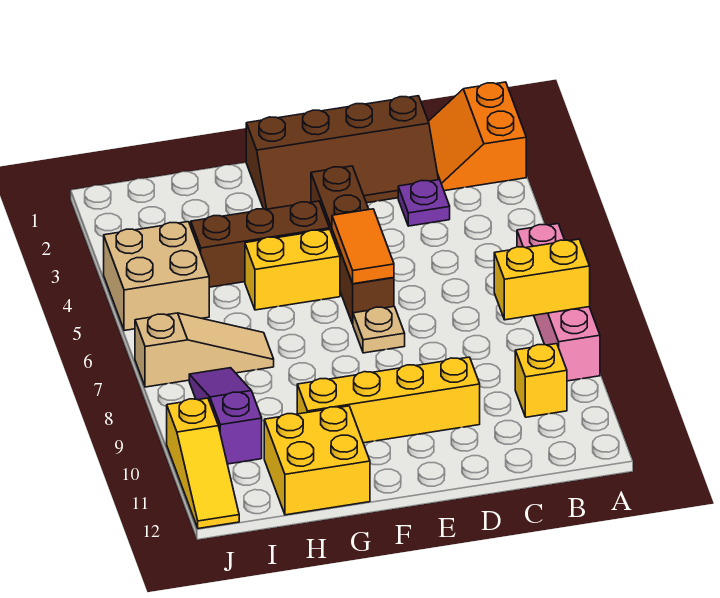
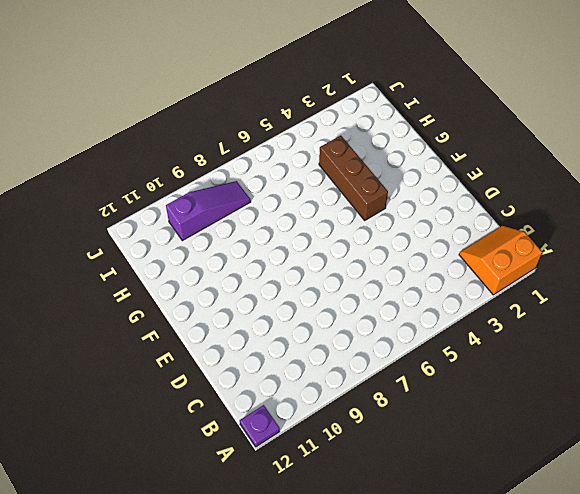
purple 1x1 plate [240,405,280,447] -> purple 1x1 plate moved to [398,180,450,226]
none -> pink 1x4 brick [517,224,600,381]
none -> yellow 1x1 brick [515,344,567,417]
none -> brown 2x4 slope [246,96,438,209]

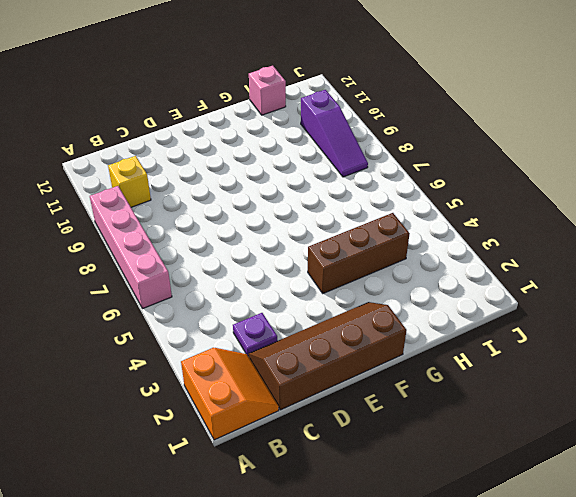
pink 1x1 brick [249,66,286,115] -> yellow 2x2 brick [264,406,370,515]
none -> yellow 1x4 brick [297,357,480,443]
none -> brown 1x4 brick [311,166,394,324]
none -> tan 1x1 plate [353,307,405,353]

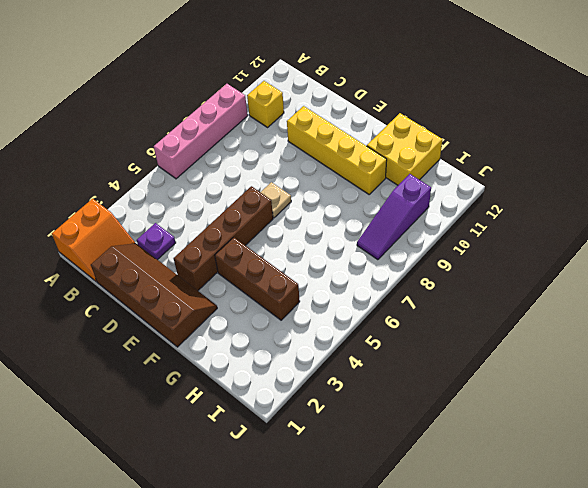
none -> yellow 1x2 brick [245,229,340,310]
none -> tan 1x3 slope [135,313,274,387]
none -> tan 2x2 brick [104,222,209,331]

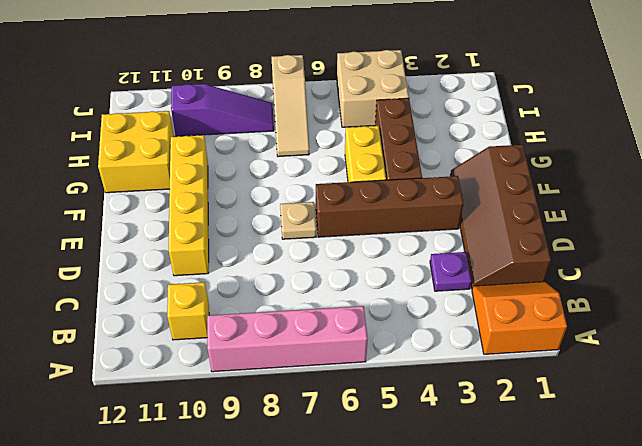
none -> yellow 1x3 slope [167,398,239,529]
none -> yellow 1x2 brick [494,239,590,320]
none -> orange 1x2 tile [332,209,394,284]

